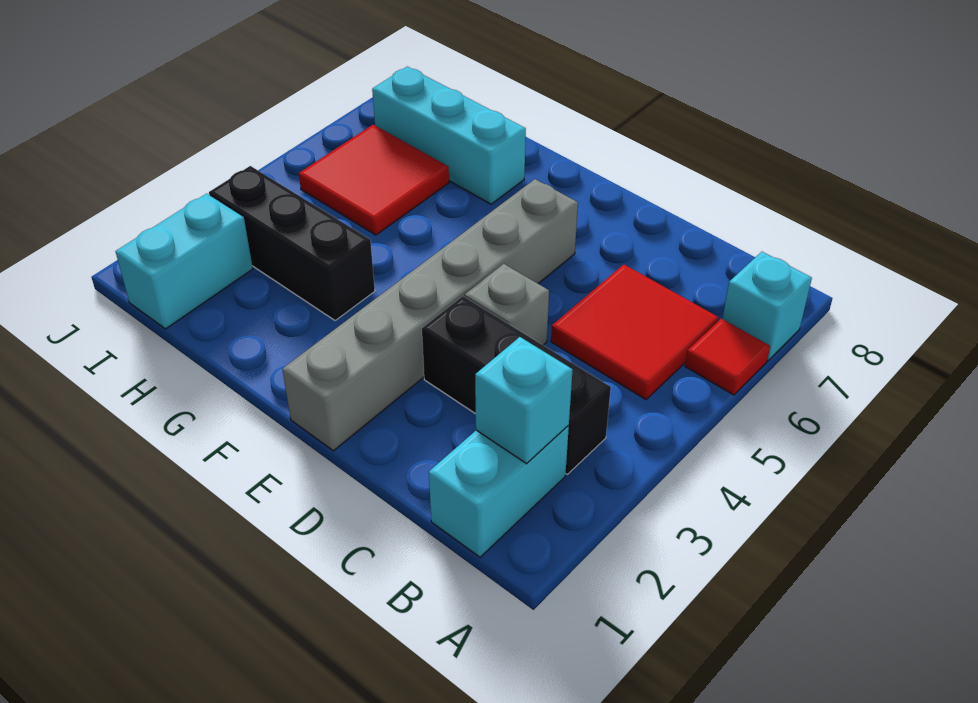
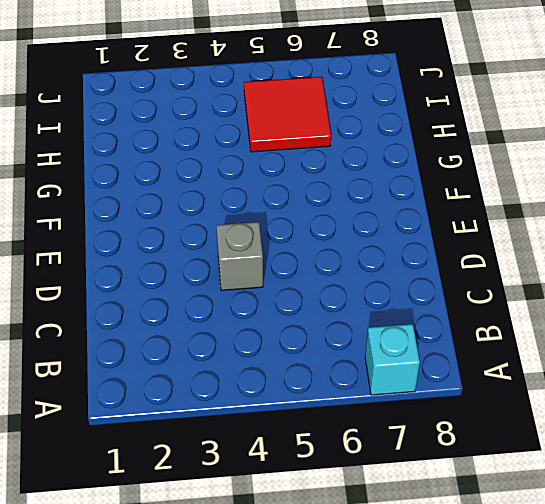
none -> red 1x1 tile [685,319,770,395]
none -> cyan 1x2 brick [429,426,569,557]
none -> black 1x3 brick [422,296,611,474]

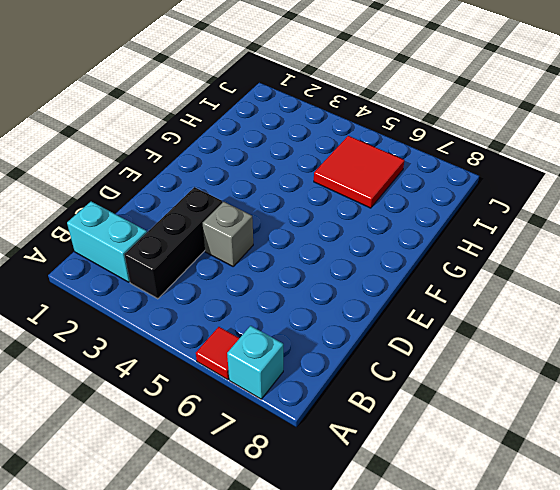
none -> red 2x2 tile [551,265,719,400]
none -> grey 1x6 brick [282,179,578,451]
none -> black 1x3 brick [209,166,375,321]

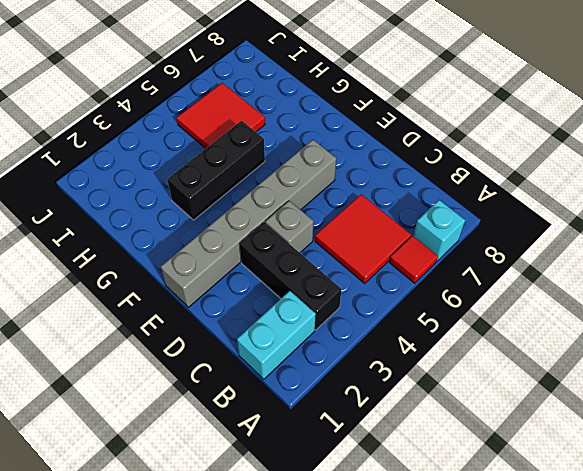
black 1x3 brick [167,121,265,220] -> black 1x3 brick turned to [209,166,375,321]
none -> cyan 1x3 brick [372,67,526,204]
none -> cyan 1x2 brick [116,194,253,329]
none -> cyan 1x1 brick [475,337,573,464]

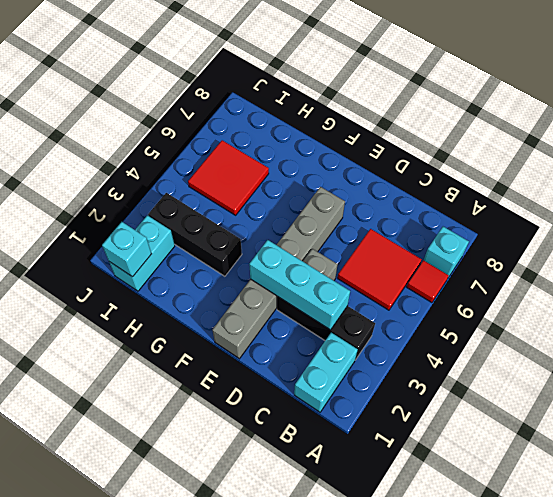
cyan 1x3 brick [249,240,350,330] -> cyan 1x3 brick moved to [372,67,526,204]
cyan 1x1 brick [102,222,151,277] -> cyan 1x1 brick moved to [475,337,573,464]

